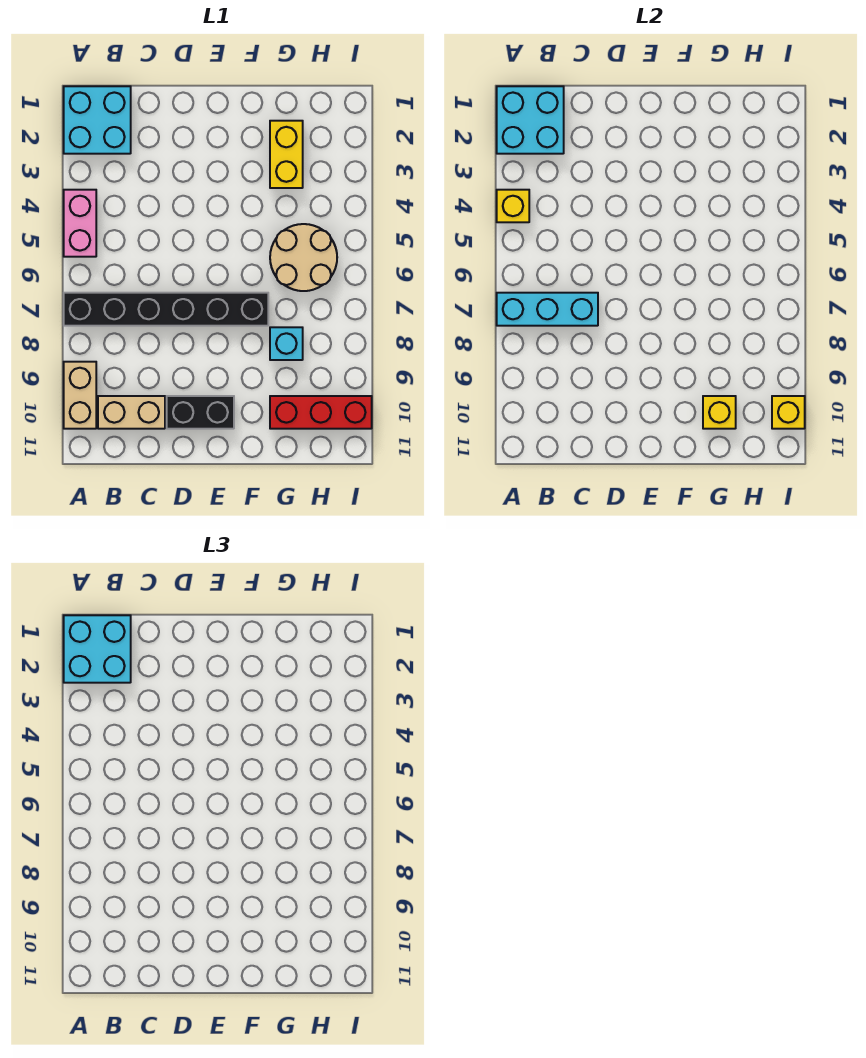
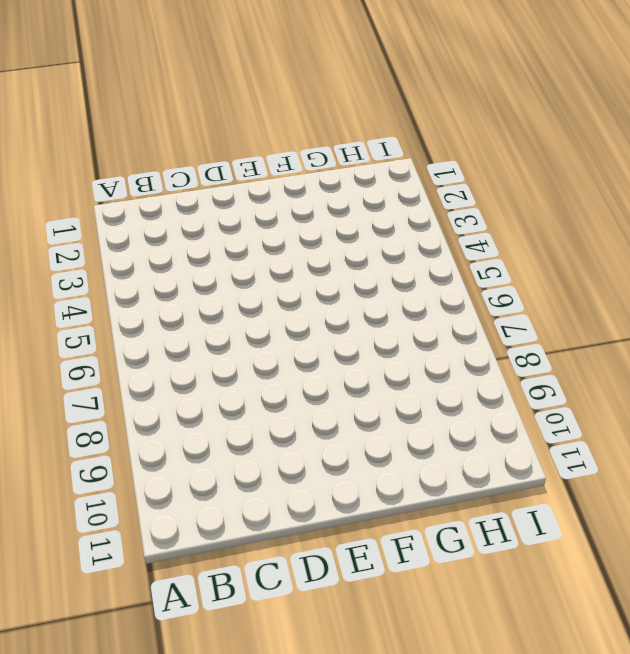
none -> cyan 2x2 brick [64,86,131,154]
none -> pink 1x2 brick [64,190,96,257]
none -> black 1x6 brick [64,293,268,326]

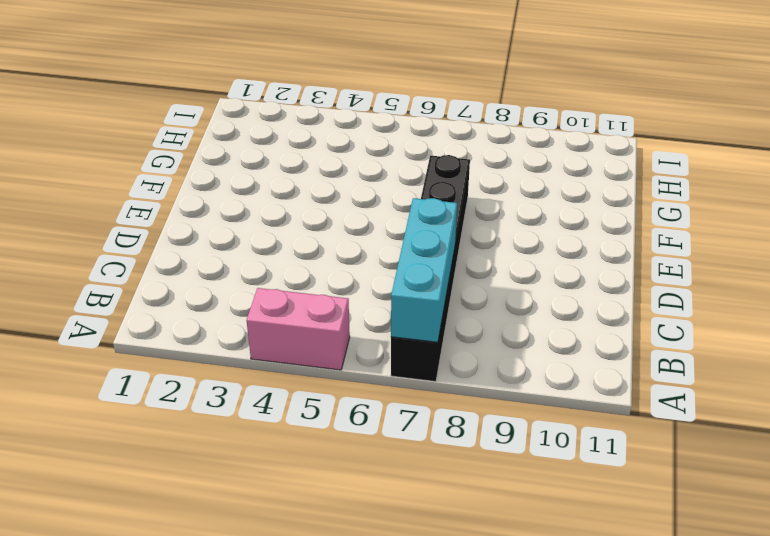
none -> cyan 2x2 brick [64,86,131,154]
none -> tan 1x2 brick [64,362,96,429]
none -> tan 1x2 brick [98,396,165,429]

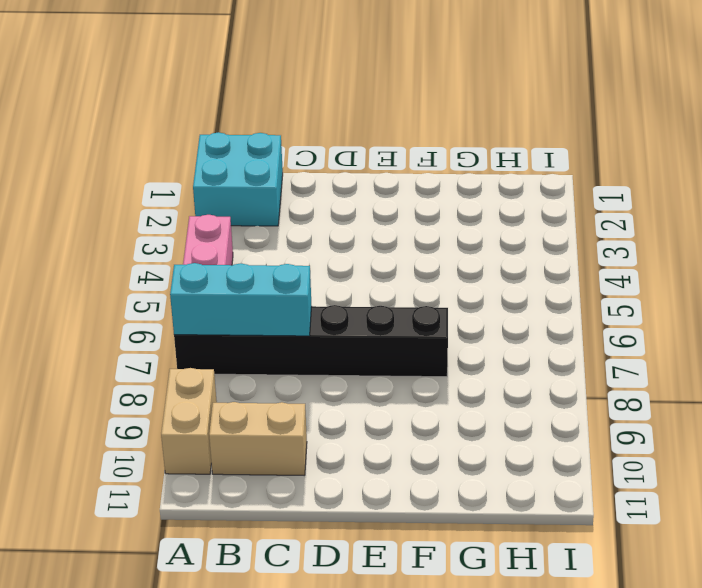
none -> black 1x2 brick [167,396,234,429]
none -> yellow 1x2 brick [270,121,303,188]
none -> tan 2x2 round brick [270,224,337,291]

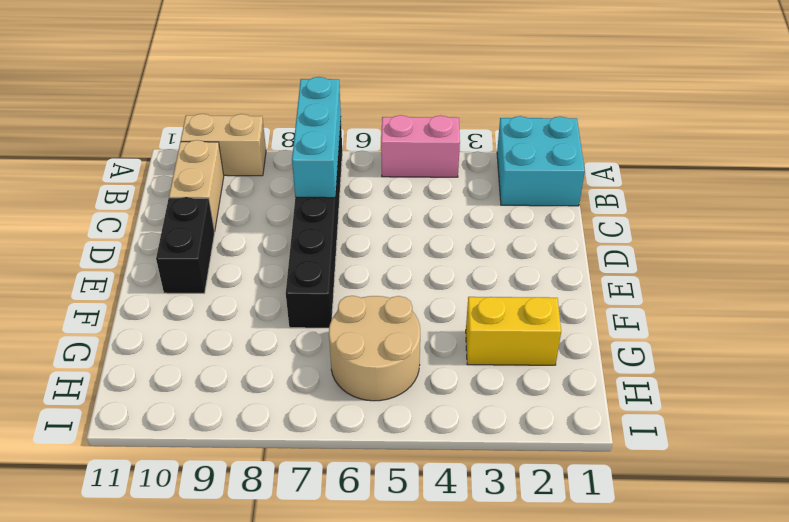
none -> cyan 1x1 brick [270,327,303,360]
none -> red 1x3 brick [270,396,372,429]
none -> cyan 2x2 brick [497,86,564,154]

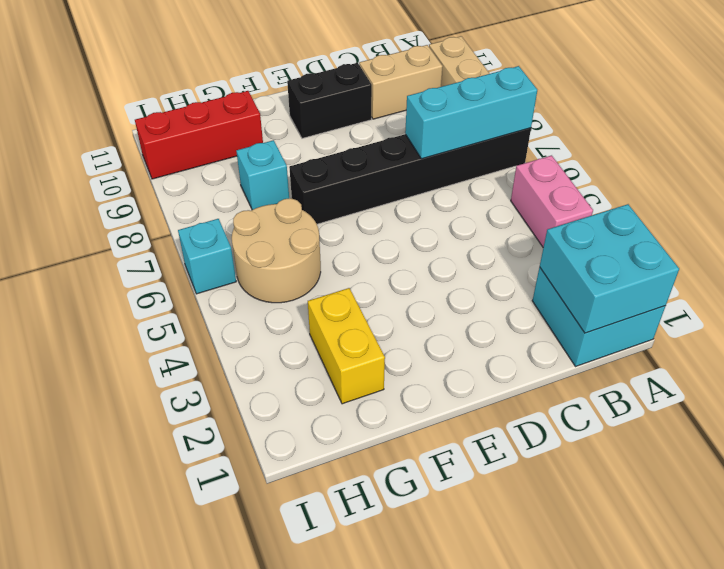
cyan 1x1 brick [178,219,236,294] -> none
none -> yellow 1x1 brick [497,190,529,222]
none -> yellow 1x1 brick [703,396,736,429]
none -> yellow 1x1 brick [772,396,805,429]

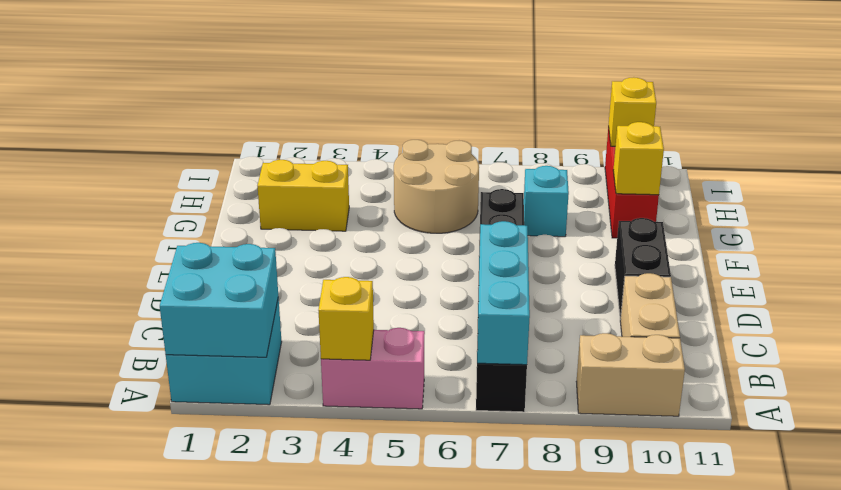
none -> cyan 2x2 brick [64,615,131,683]

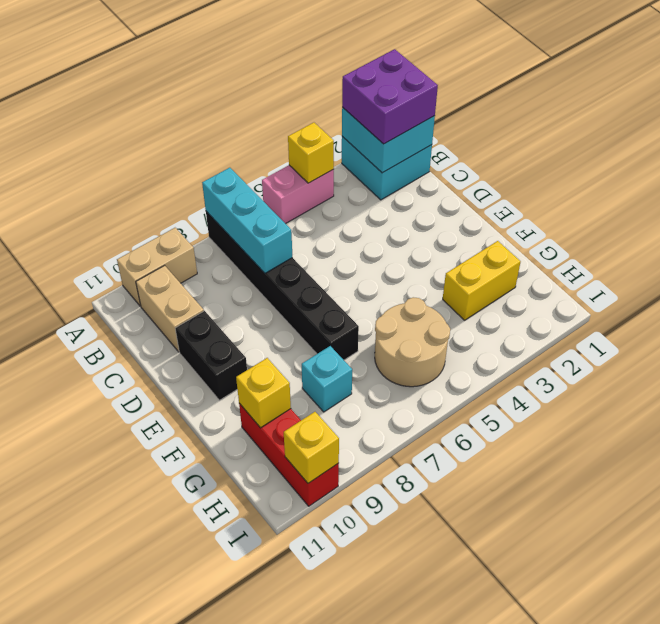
purple 2x2 brick [342,49,438,144] -> cyan 2x2 brick [64,615,131,683]

